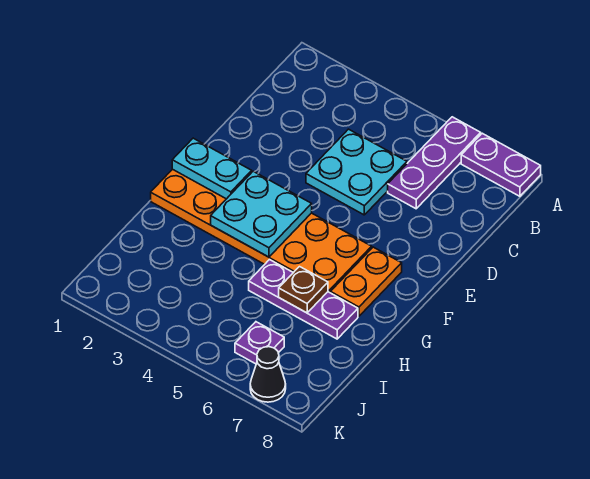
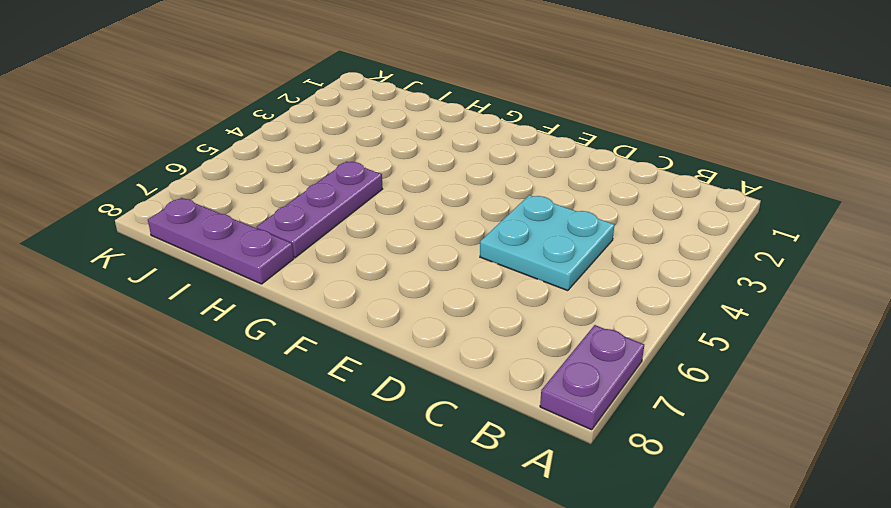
purple 1x3 plate [148,198,294,284] -> purple 1x3 plate moved to [388,117,481,209]
none -> orange 2x6 plate [151,169,372,293]
none -> orange 1x2 plate [330,247,402,316]

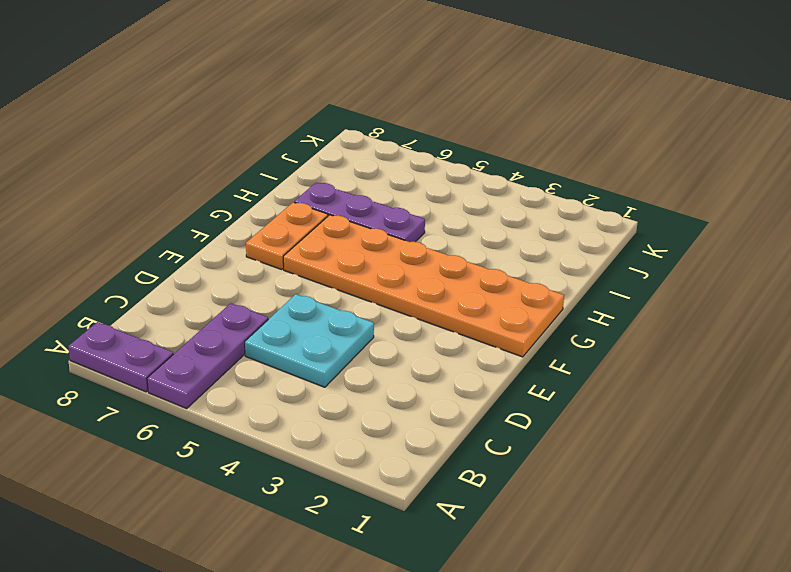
none -> purple 1x1 plate [235,322,284,364]
none -> black 1x1 cone [250,347,286,402]

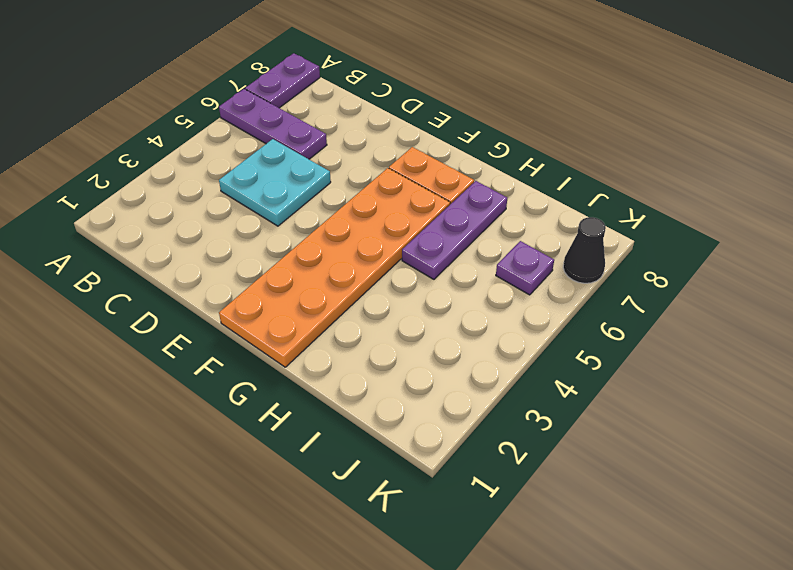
none -> cyan 1x2 plate [172,138,252,199]
none -> cyan 2x2 plate [211,171,312,257]

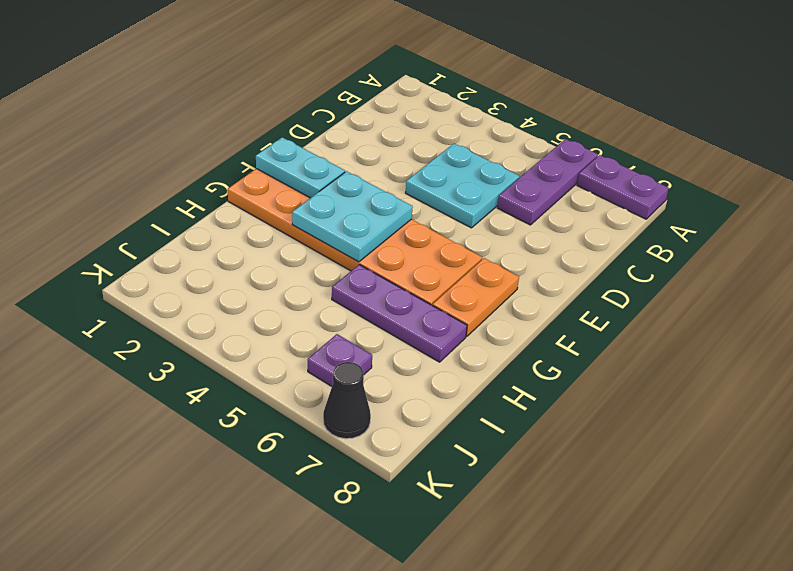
none -> brown 1x1 plate [279,267,328,313]

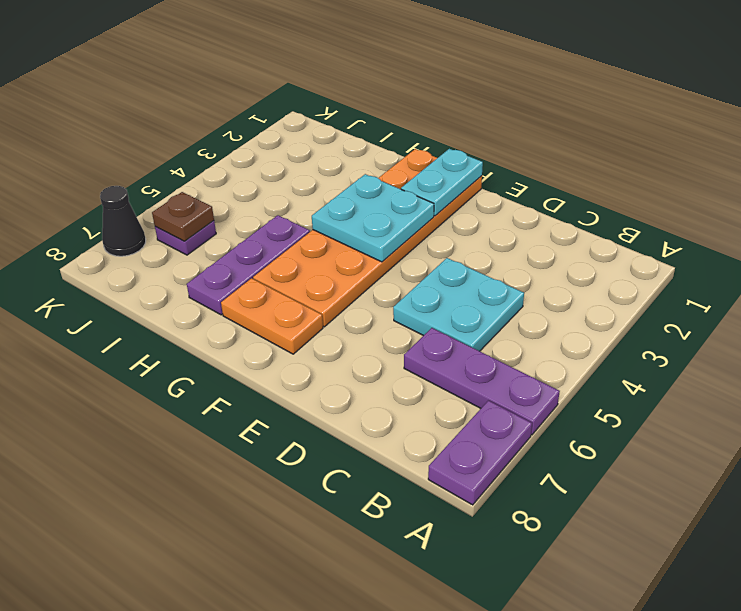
brown 1x1 plate [152,192,214,241] -> brown 1x1 plate moved to [279,267,328,313]

